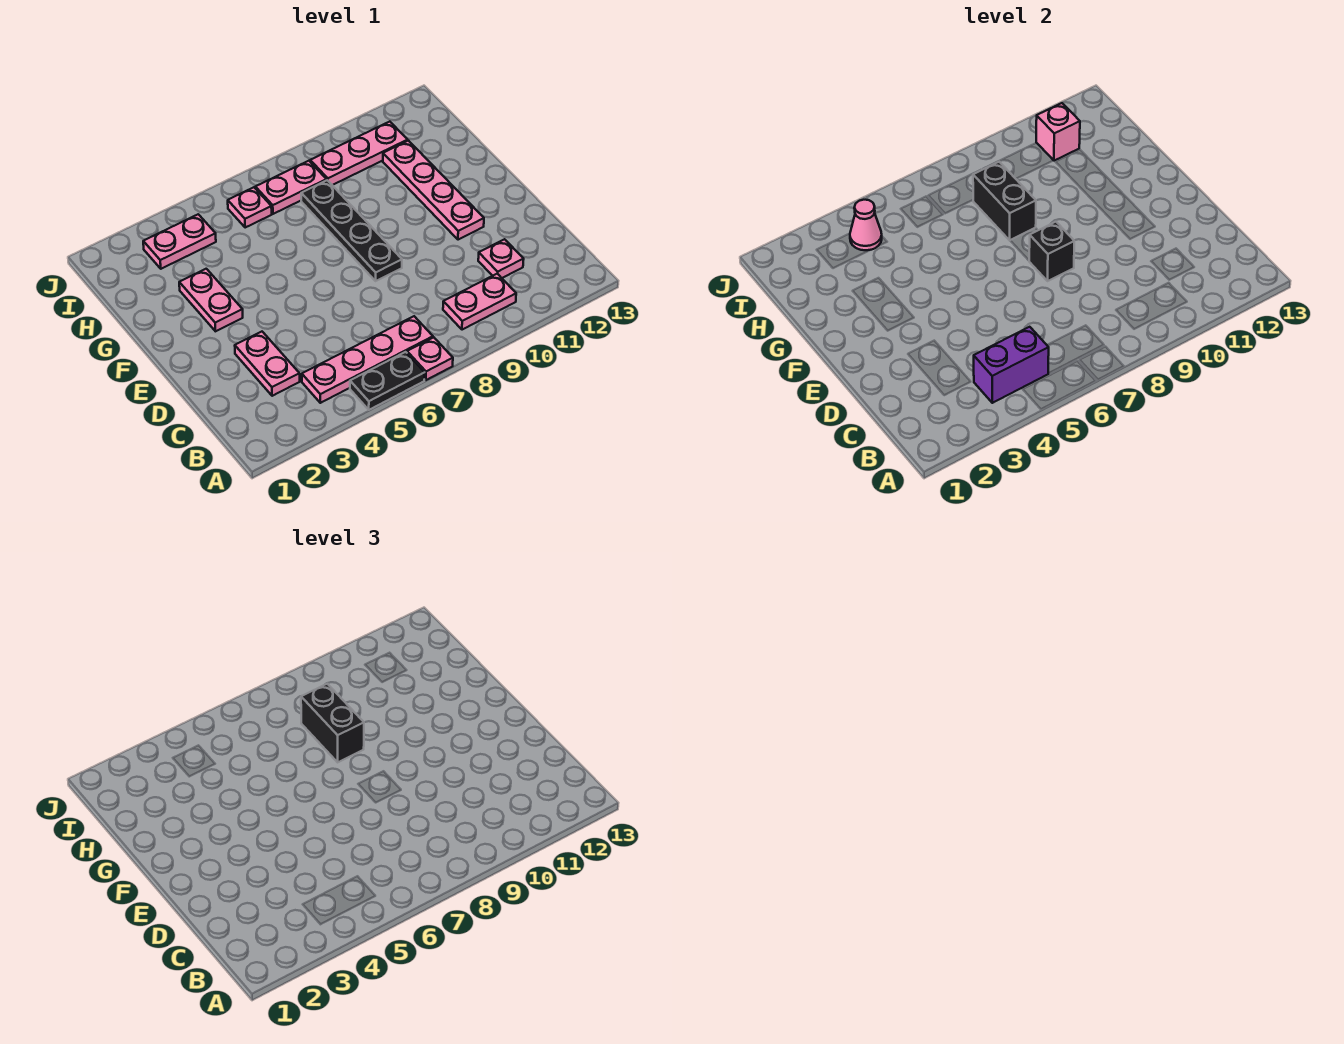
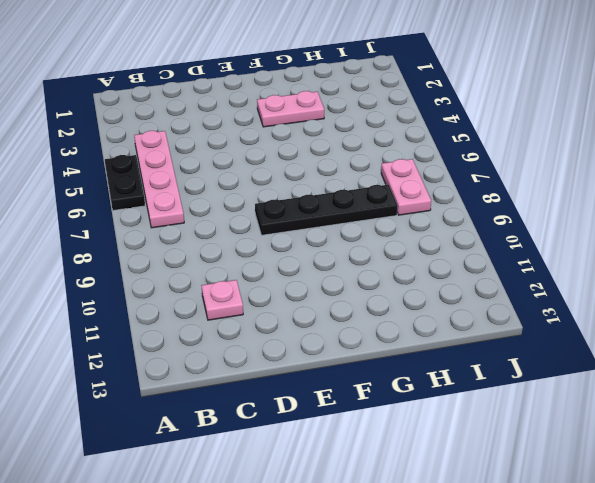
none -> pink 1x1 plate [407,337,453,380]
none -> pink 1x2 plate [443,274,516,330]
none -> pink 1x2 plate [235,332,300,396]

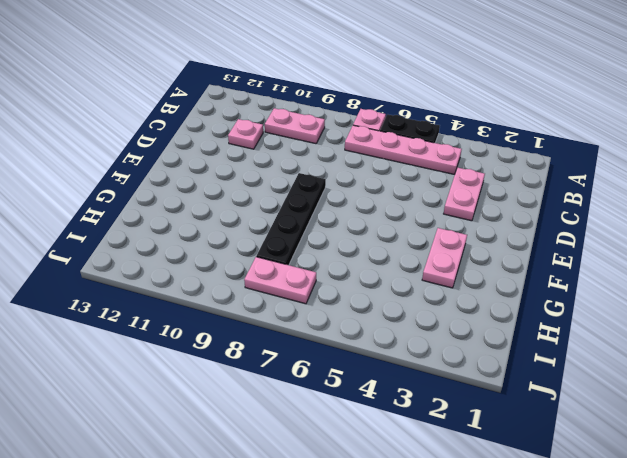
none -> pink 1x4 plate [383,141,484,240]
none -> pink 1x2 plate [143,214,216,269]
none -> pink 1x1 plate [228,187,272,227]

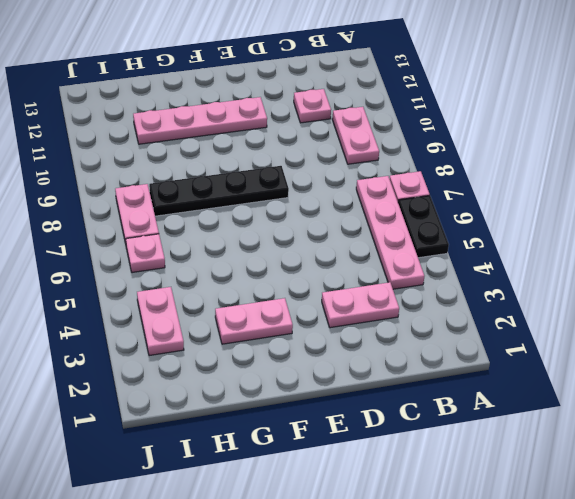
none -> pink 1x3 plate [310,122,408,185]
none -> purple 1x2 brick [974,327,1049,403]
none -> black 1x1 brick [1029,222,1074,281]

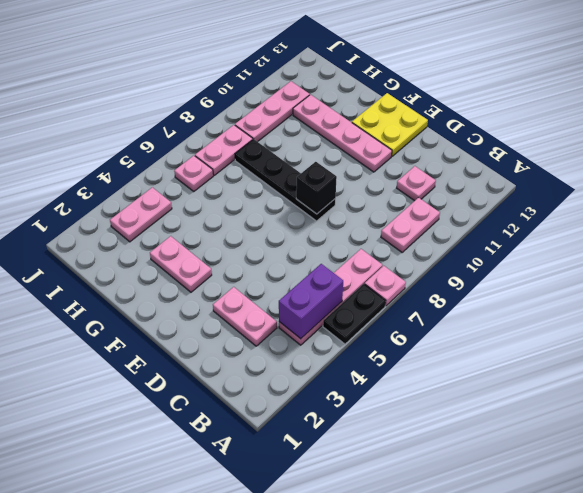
yellow 2x2 plate [352,93,428,156] -> none
none -> black 1x2 brick [973,162,1036,240]
none -> pink 1x1 cone [850,200,882,250]
none -> pink 1x1 brick [1036,103,1080,161]

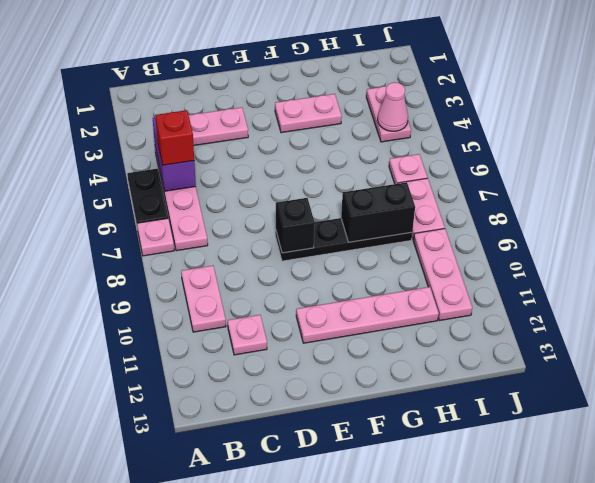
red 1x1 brick [155,110,194,165] -> none
none -> pink 1x1 brick [1036,103,1080,161]
none -> black 1x2 brick [301,684,364,762]

